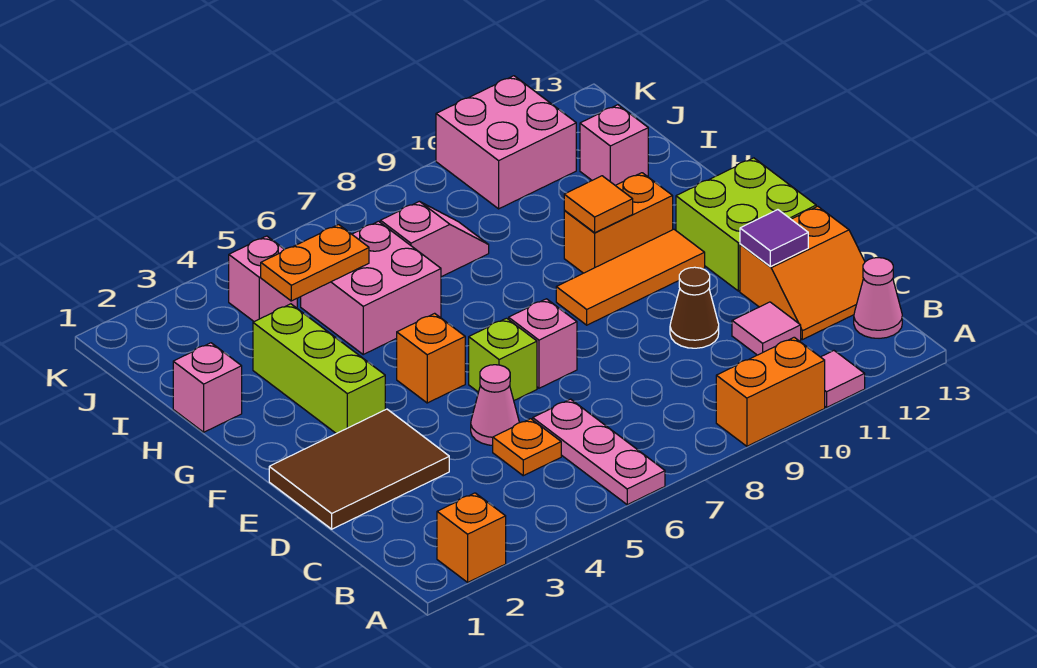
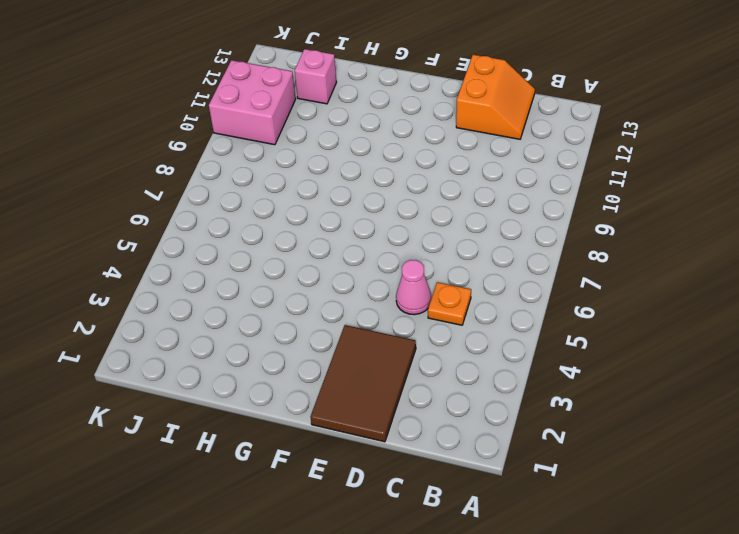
none -> orange 1x1 brick [437,493,506,582]
none -> pink 1x3 plate [533,399,665,505]
none -> orange 1x2 brick [716,337,825,446]

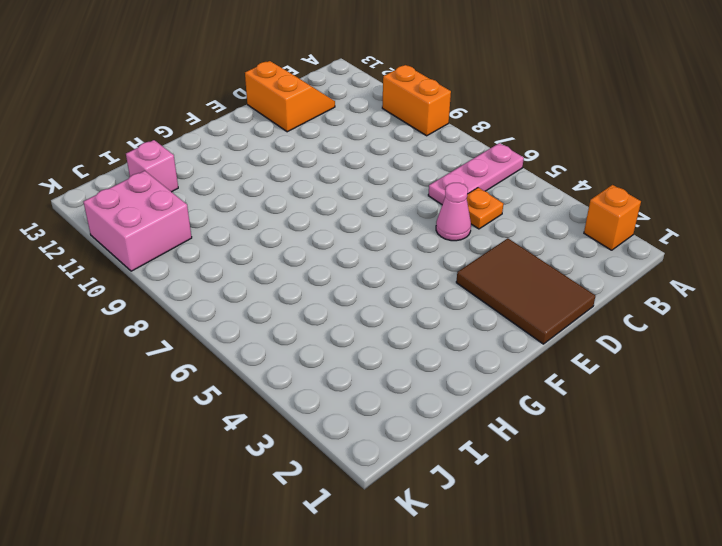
none -> pink 1x1 tile [821,351,865,407]
none -> pink 1x1 cone [854,258,902,338]
none -> pink 1x1 tile [732,302,801,355]

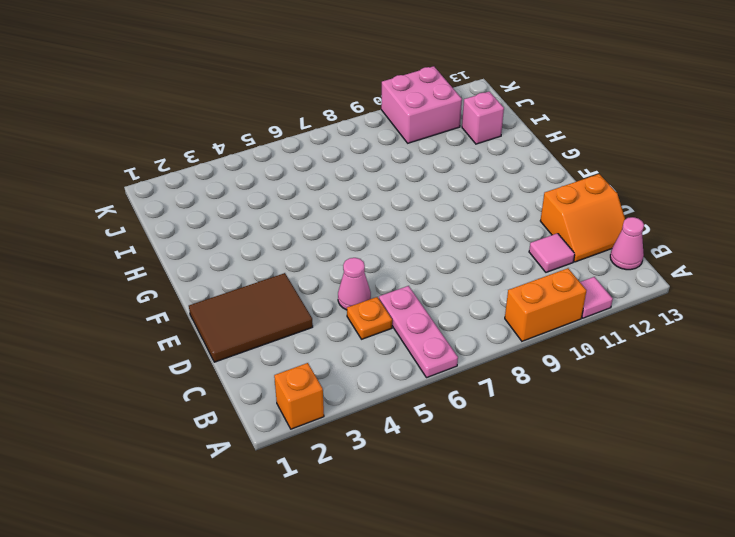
none -> brown 1x1 cone [670,267,719,348]
none -> lime 1x1 brick [469,318,537,400]
none -> pink 1x1 brick [509,299,577,388]

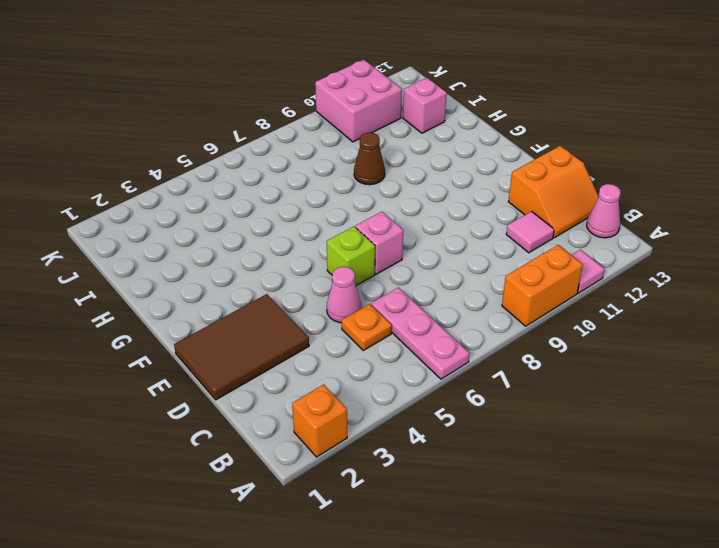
brown 1x1 cone [354,133,385,185] -> brown 1x1 cone moved to [670,267,719,348]
none -> lime 2x2 brick [676,158,816,291]
none -> lime 1x3 brick [253,304,385,434]
none -> orange 1x1 brick [397,313,465,403]

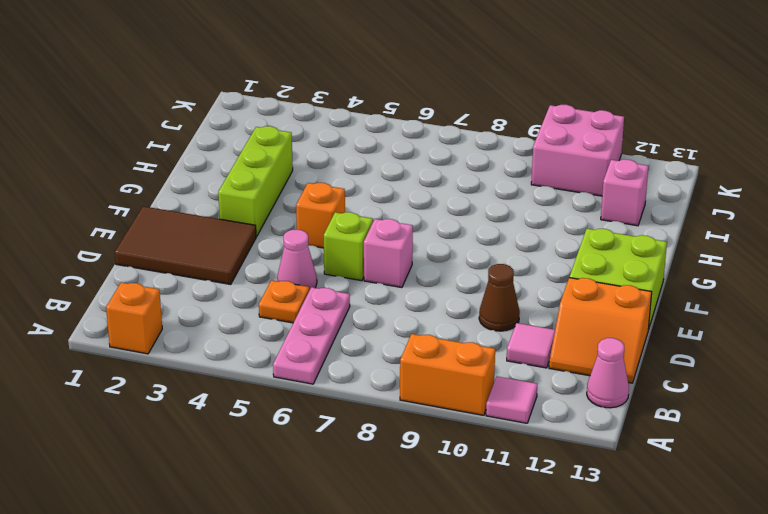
none -> orange 1x3 tile [556,229,705,325]
none -> orange 1x2 brick [564,173,673,273]
none -> pink 1x1 brick [173,343,242,432]

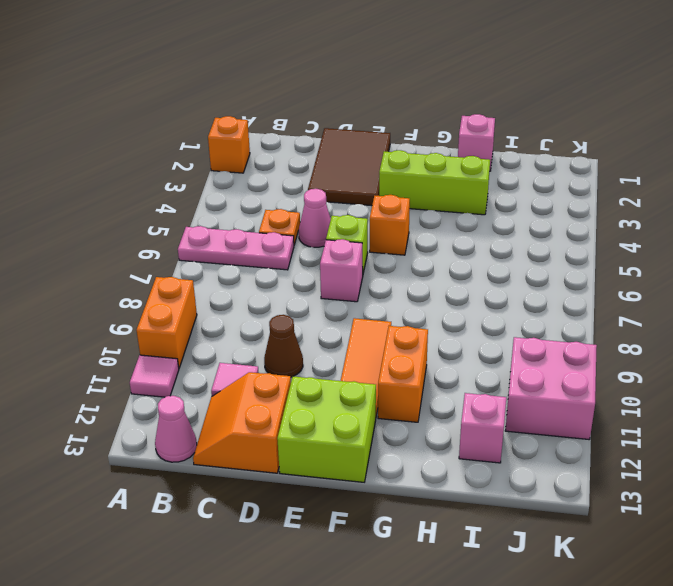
none -> pink 2x2 brick [301,221,441,354]
none -> pink 1x2 slope [380,201,489,277]
none -> pink 1x1 brick [229,236,297,322]

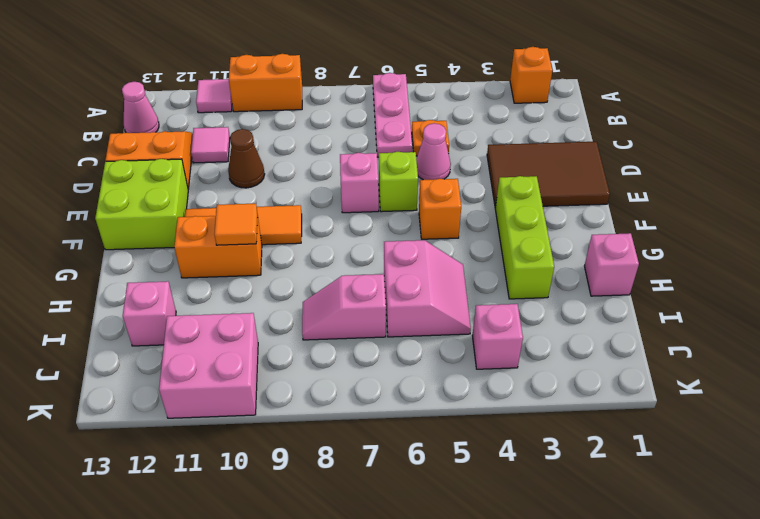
pink 2x2 slope [384,240,471,337] -> pink 2x2 brick [301,221,441,354]
none -> purple 1x1 tile [740,210,808,267]
none -> orange 1x2 plate [261,225,369,301]

